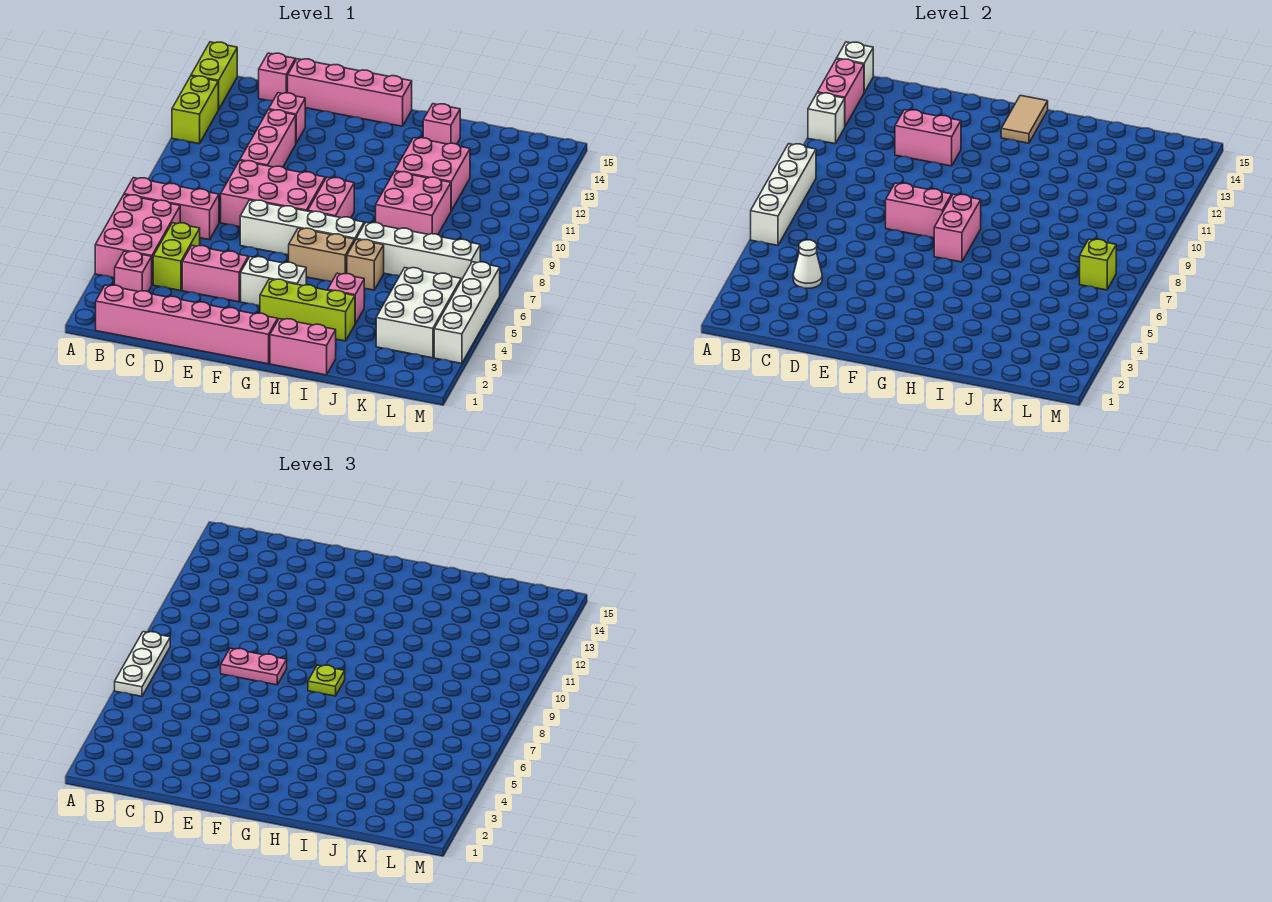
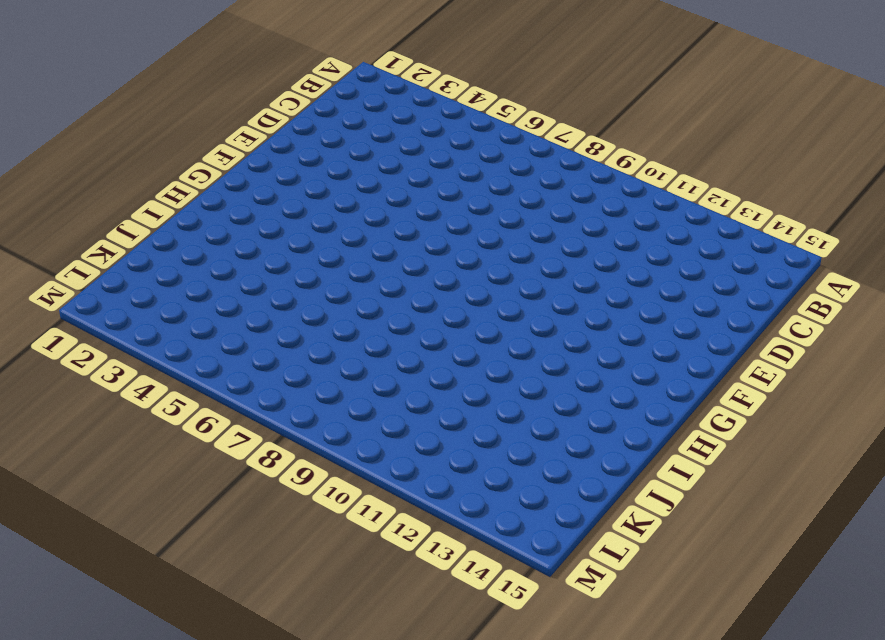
none -> pink 2x3 brick [95,195,180,284]
none -> pink 1x3 brick [124,178,219,240]
none -> lime 1x2 brick [172,76,219,144]
none -> lime 1x2 brick [191,42,237,109]

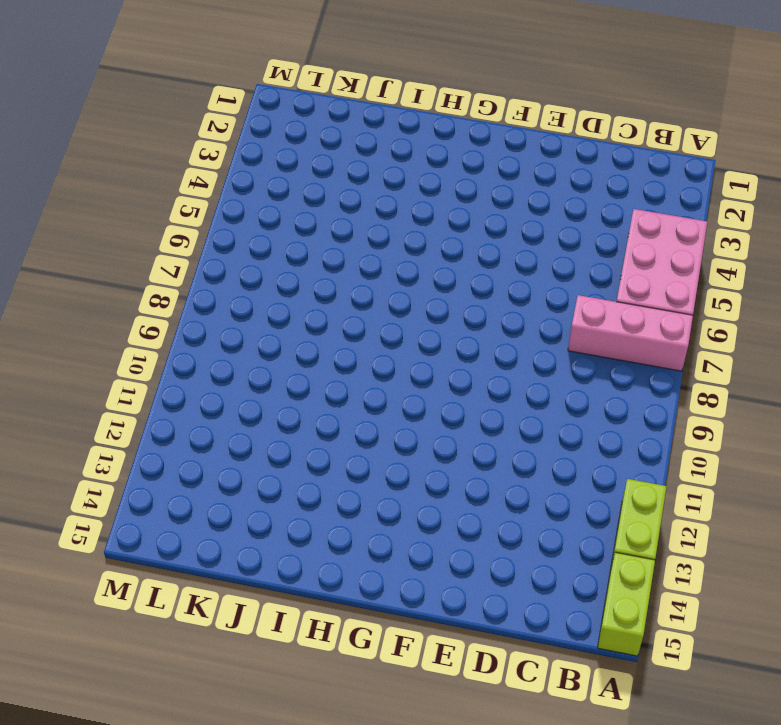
none -> pink 1x6 brick [96,285,278,364]
none -> pink 1x1 brick [115,251,152,292]
none -> lime 1x2 brick [153,223,200,291]
none -> pink 1x1 brick [259,53,296,101]

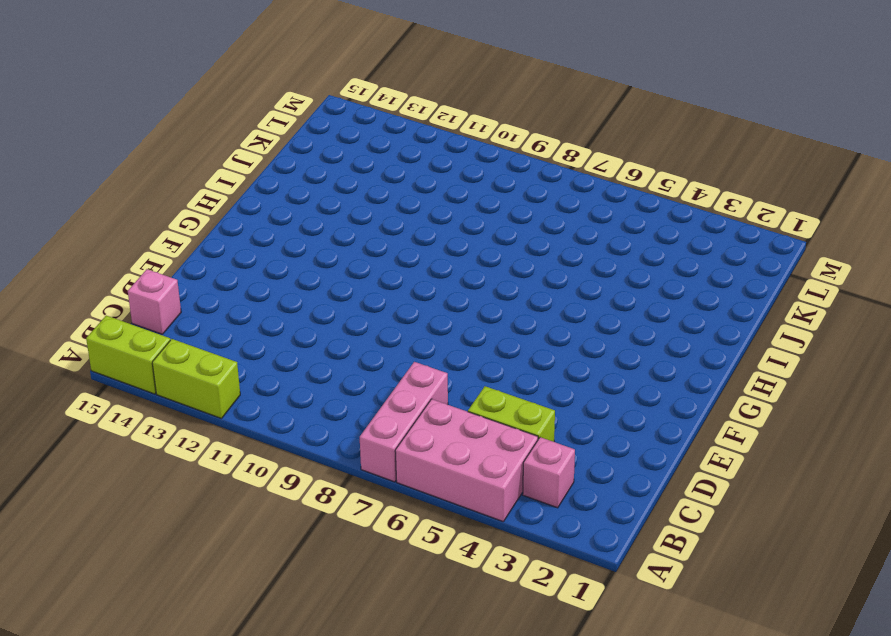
none -> pink 1x6 brick [96,285,278,364]
none -> pink 1x2 brick [182,245,248,302]
none -> pink 2x3 brick [221,161,325,227]
none -> pink 1x3 brick [240,110,296,167]

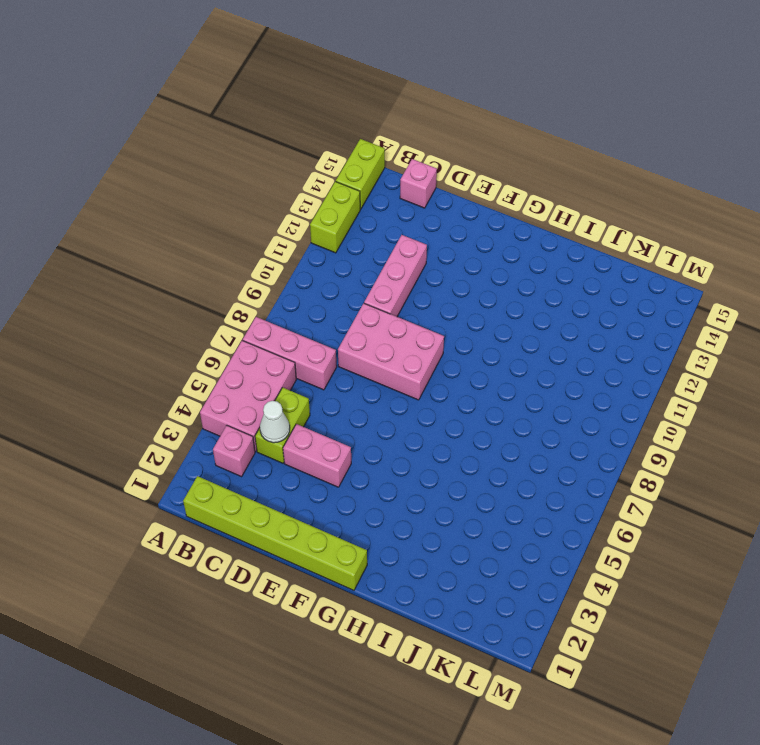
lime 1x6 brick [183,476,367,590] -> pink 1x6 brick [96,285,278,364]
none -> pink 1x1 brick [269,93,305,143]
none -> pink 1x4 brick [288,59,412,126]
none -> white 1x4 brick [240,200,364,255]
none -> white 1x2 brick [241,257,306,306]

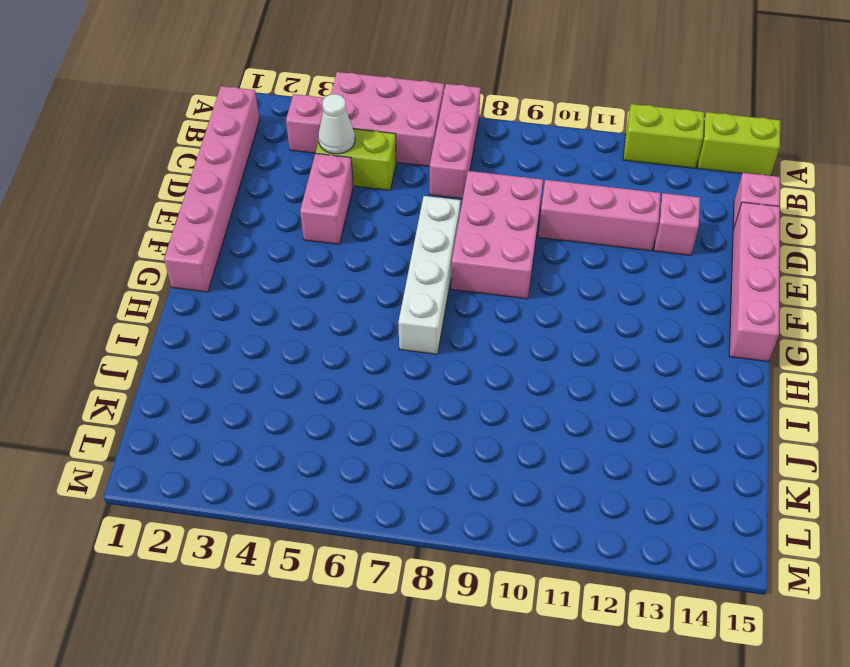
none -> white 1x2 brick [241,257,306,306]
none -> lime 1x3 brick [260,279,355,341]
none -> tan 1x2 brick [289,228,355,282]
none -> pink 1x2 brick [308,177,354,218]

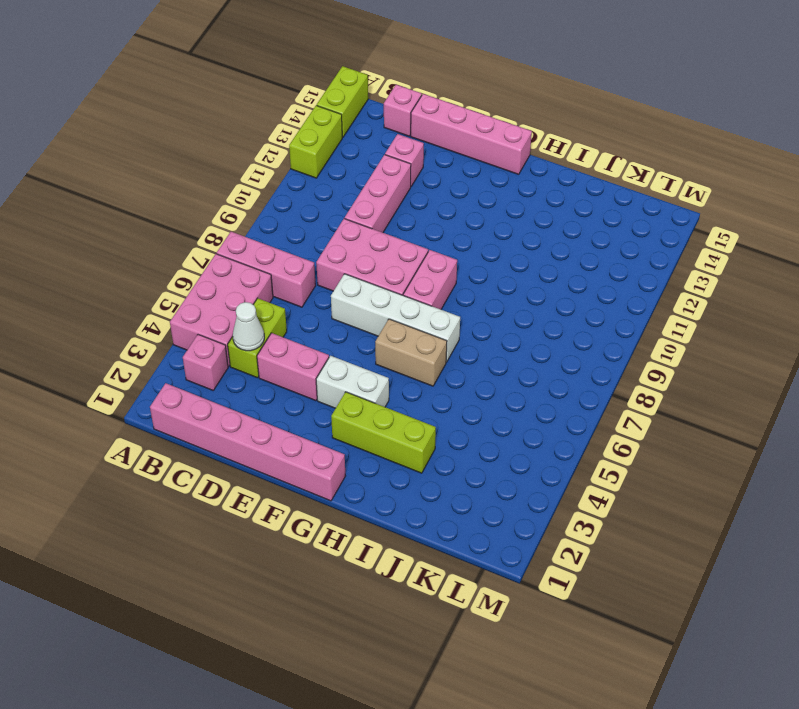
none -> pink 1x2 brick [270,319,336,375]
none -> pink 1x1 brick [328,273,364,324]
none -> tan 1x1 brick [347,239,384,290]
none -> white 1x4 brick [357,223,480,281]

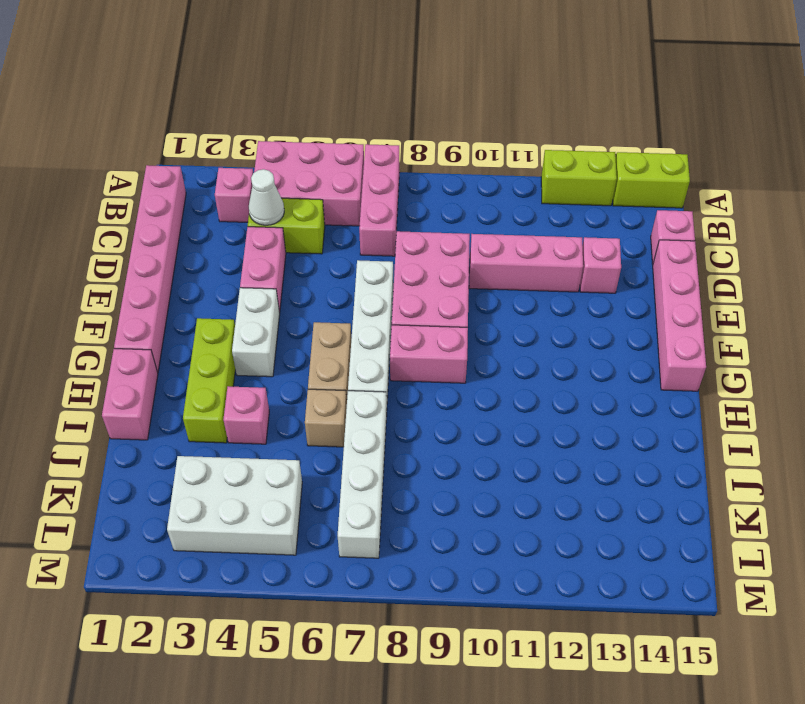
none -> pink 2x2 brick [376,172,451,235]
none -> pink 2x2 brick [395,138,470,211]
none -> pink 1x1 brick [423,104,460,144]
none -> white 1x4 brick [434,262,500,363]

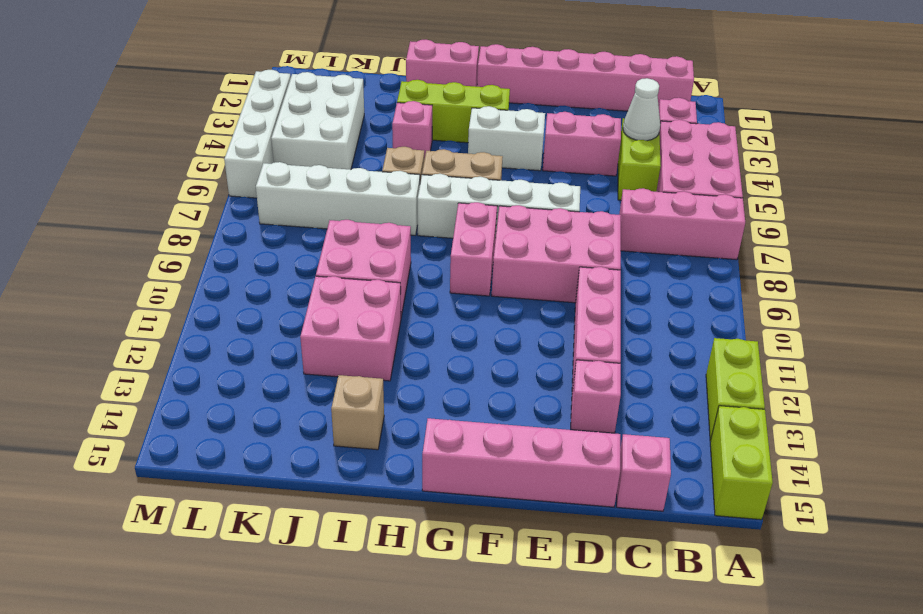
tan 1x1 brick [331,375,384,450] -> pink 1x1 brick [423,104,460,144]
none -> white 1x4 brick [751,144,816,245]
none -> white 1x1 brick [808,93,845,144]
none -> pink 1x2 brick [818,59,864,126]
none -> white 1x1 brick [837,42,873,92]

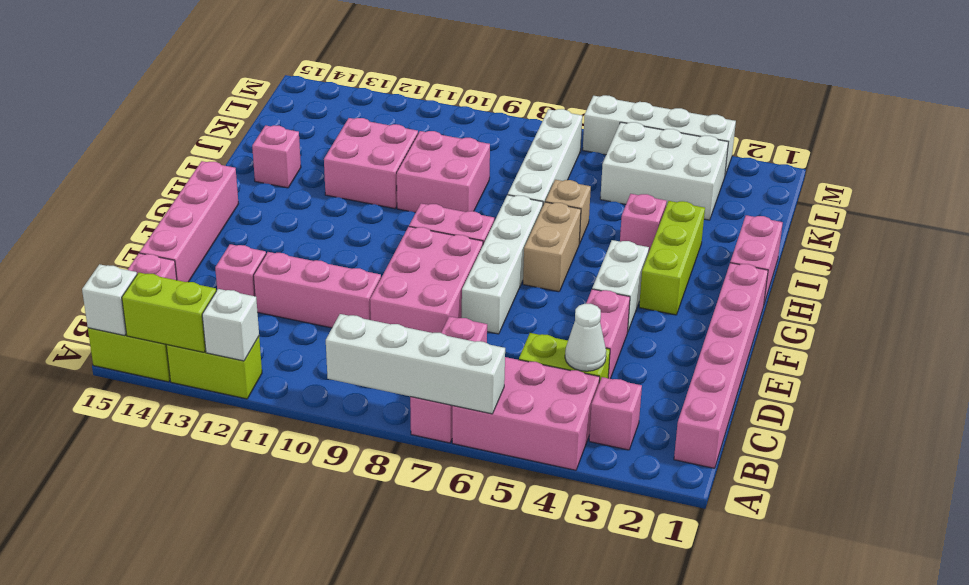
lime 1x2 brick [122,272,216,352] -> pink 1x2 brick [818,59,864,126]
none -> pink 1x2 brick [895,110,961,166]
none -> pink 1x2 brick [886,183,952,238]
none -> pink 1x2 brick [934,194,981,262]
none -> tan 1x2 tile [1001,95,1048,143]

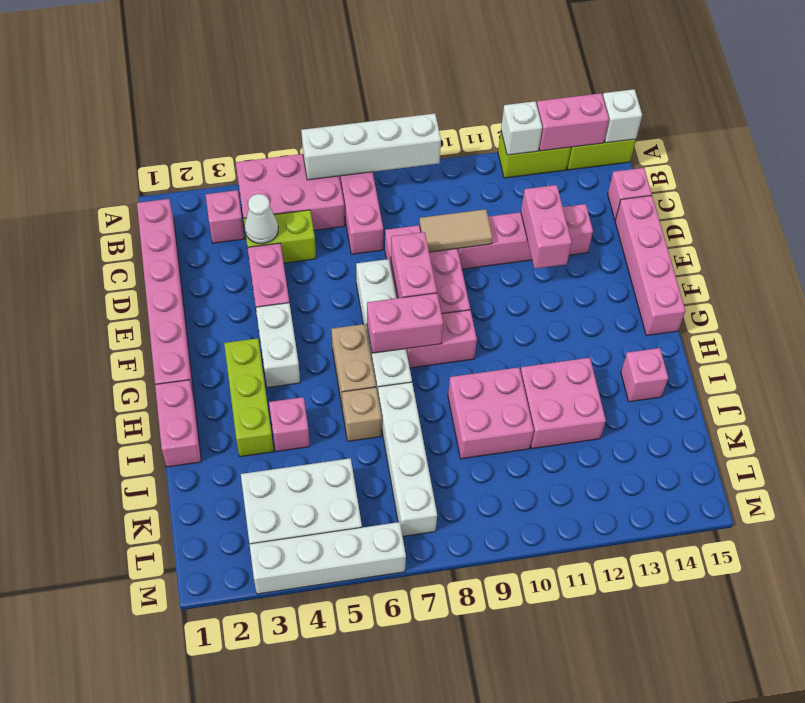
tan 1x2 tile [419,209,493,252] -> tan 1x2 tile moved to [1001,95,1048,143]
none -> lime 1x1 brick [1080,239,1116,290]
none -> white 1x3 plate [115,632,170,696]
none -> pink 1x2 plate [221,648,287,685]
none -> lime 1x1 plate [308,665,345,696]

